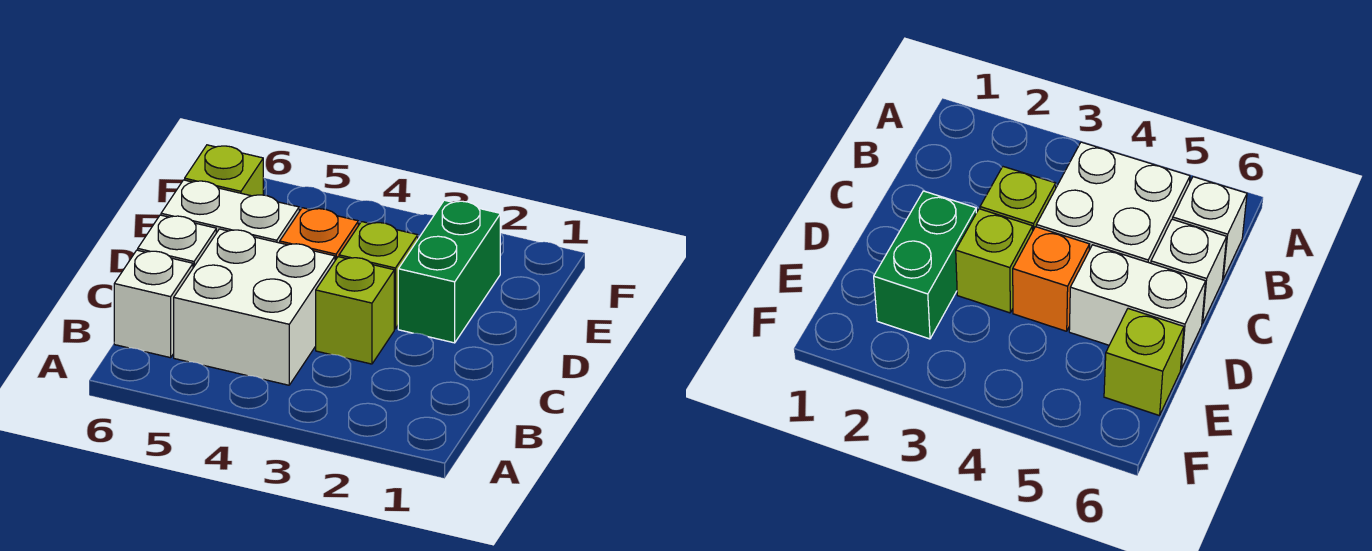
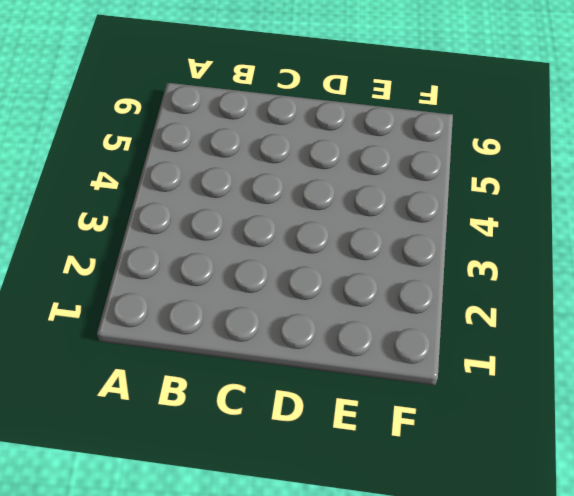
none -> white 2x2 brick [174,229,335,385]
none -> white 1x1 brick [114,250,193,358]

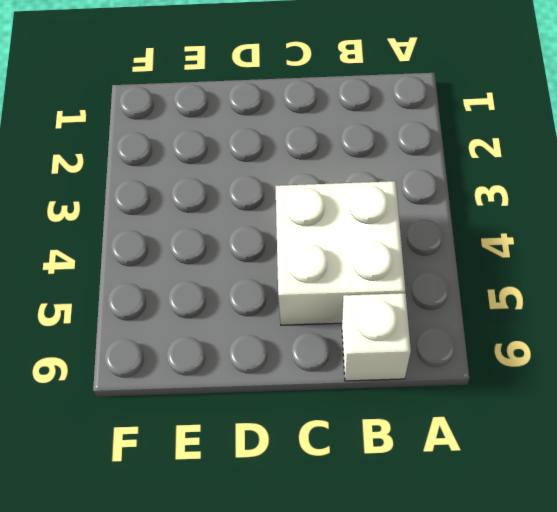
none -> lime 1x1 brick [316,257,394,364]
none -> white 1x1 brick [138,215,216,268]

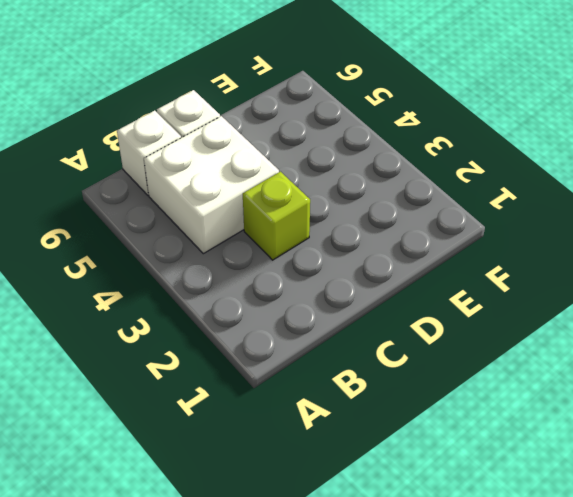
none -> green 1x2 brick [398,200,500,343]
none -> lime 1x1 brick [339,222,418,329]

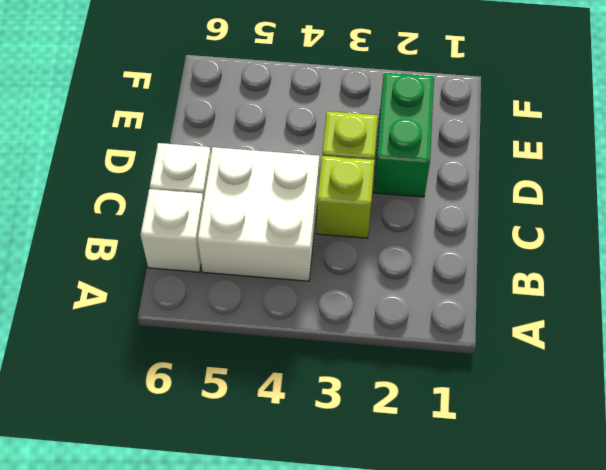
none -> orange 1x1 brick [280,208,358,260]
none -> white 1x2 brick [161,180,299,243]

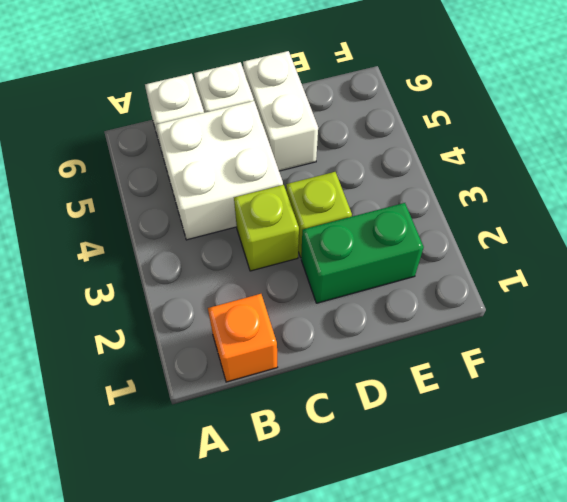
orange 1x1 brick [208,294,277,382] -> orange 1x1 brick moved to [280,208,358,260]
none -> lime 1x1 brick [185,145,263,196]

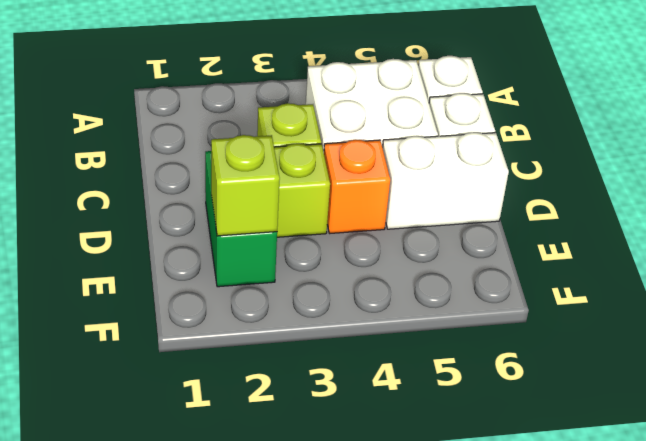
lime 1x1 brick [211,135,280,236] -> lime 1x1 brick moved to [185,145,263,196]

